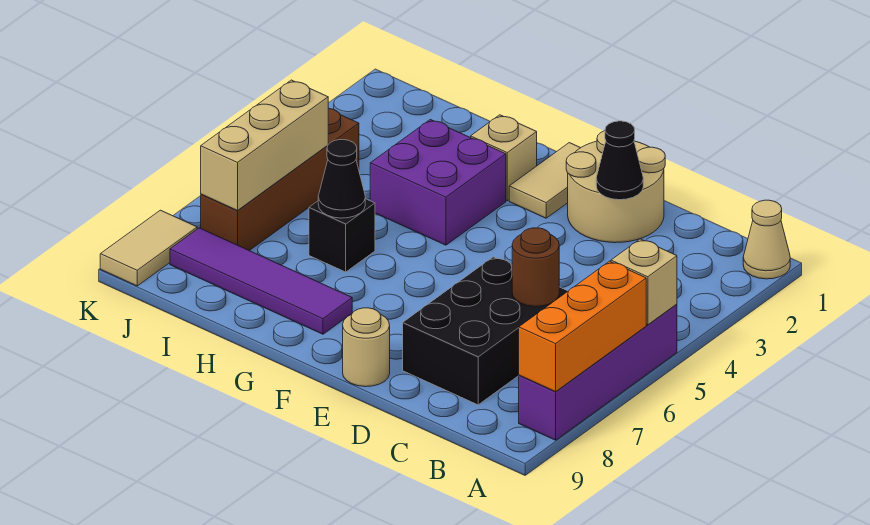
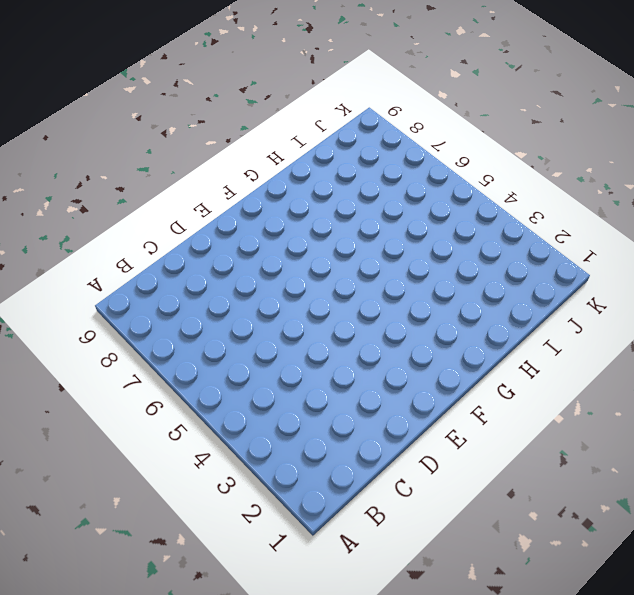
none -> tan 1x1 cone [743,200,790,279]
none -> purple 1x4 brick [519,304,677,440]
none -> black 2x3 brick [403,257,568,405]

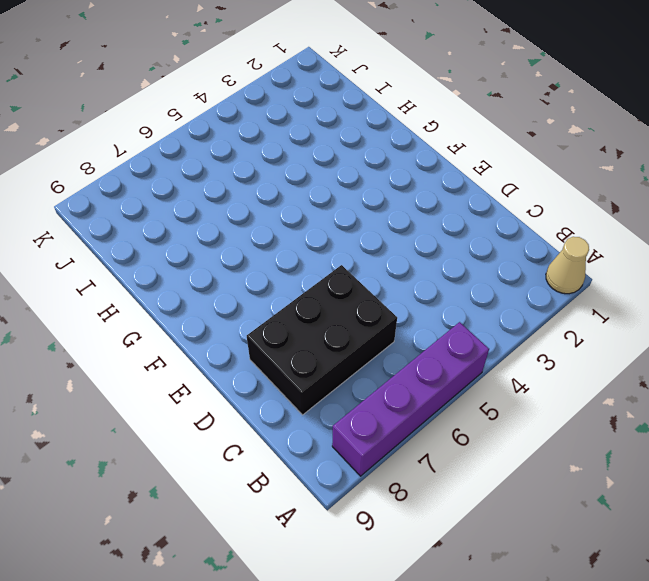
none -> tan 2x2 round brick [566,131,665,243]
none -> tan 1x1 round brick [343,308,390,387]
none -> tan 1x2 tile [509,143,580,218]

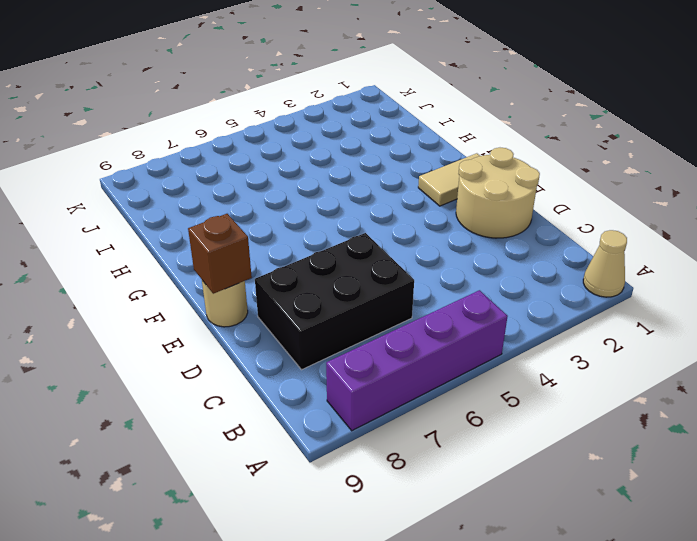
brown 1x1 brick [188,214,252,294] -> none
none -> tan 1x1 brick [471,115,537,201]
none -> purple 2x2 brick [370,119,506,245]
none -> purple 1x4 tile [170,228,352,334]

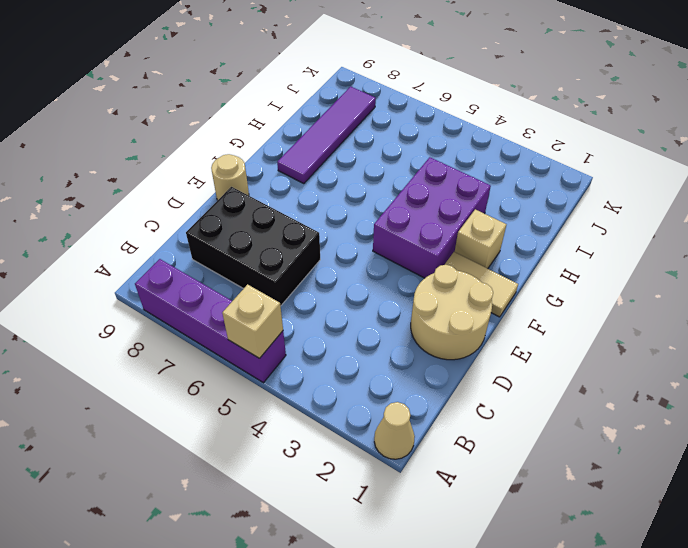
purple 2x3 brick [373,157,491,278] -> purple 2x2 brick [370,119,506,245]
none -> black 1x1 brick [309,199,375,272]
none -> brown 1x4 brick [201,108,359,251]
none -> tan 1x2 tile [100,210,197,286]

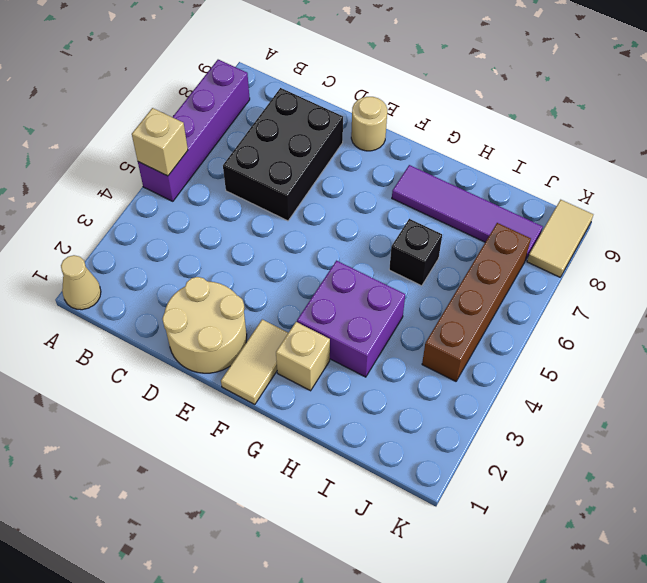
none -> orange 1x3 brick [519,261,646,392]
none -> brown 1x1 round brick [512,228,559,306]
none -> black 1x1 cone [596,121,643,200]

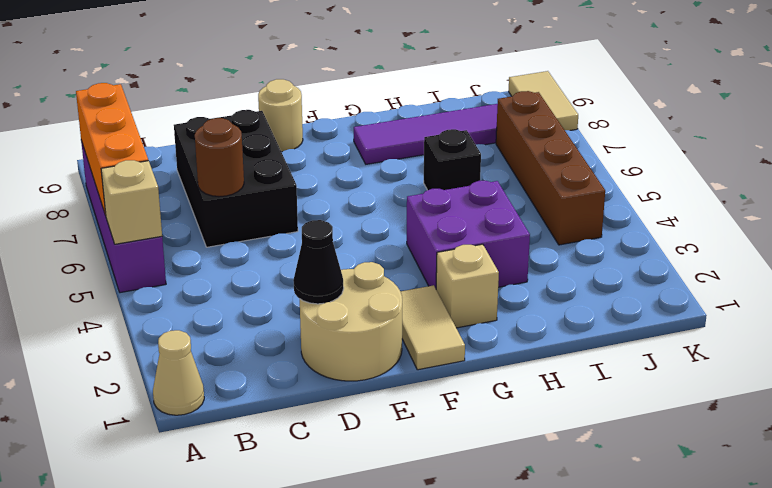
none -> black 1x1 cone [318,140,365,218]
none -> tan 1x3 brick [201,80,328,211]

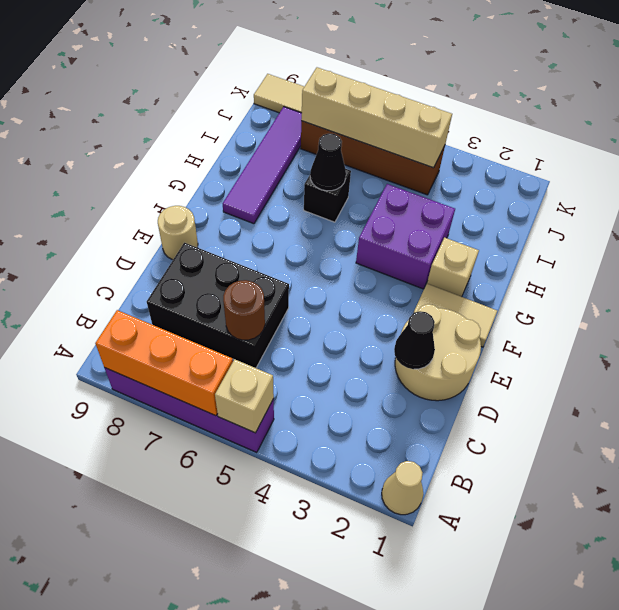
tan 1x4 brick [301,67,452,168] -> tan 1x3 brick [201,80,328,211]

